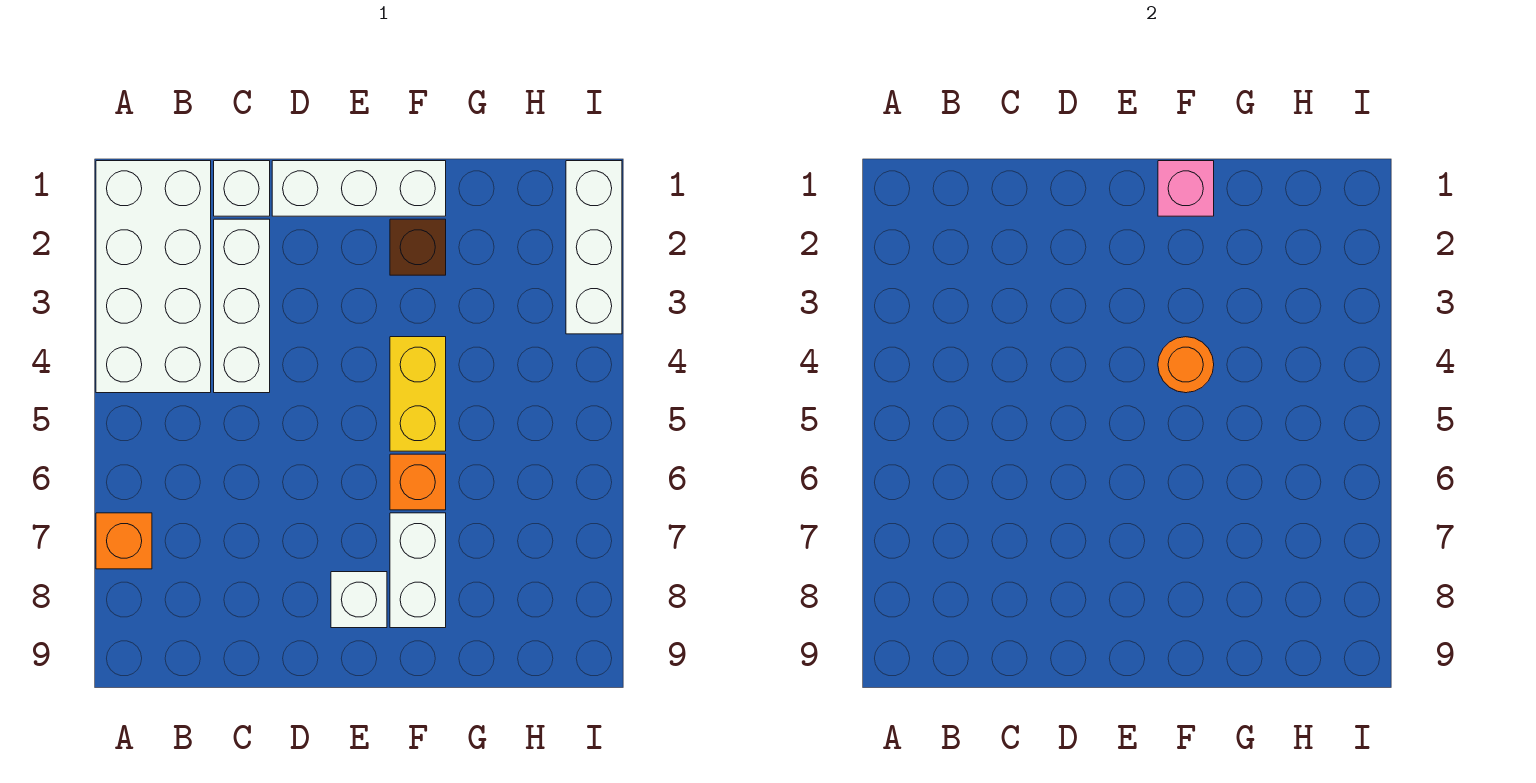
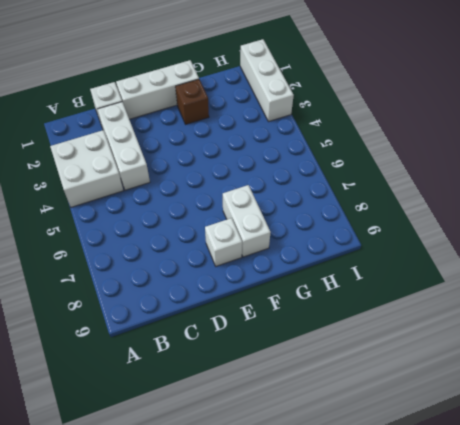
white 2x2 brick [50,130,123,207] -> white 2x4 brick [96,161,211,393]
none -> orange 1x1 brick [96,513,152,569]
none -> yellow 1x2 brick [390,337,446,451]
none -> orange 1x1 brick [390,454,446,510]

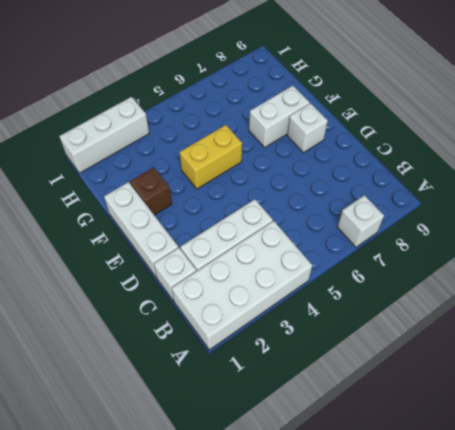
white 1x1 brick [338,195,384,247] -> orange 1x1 brick [96,513,152,569]
none -> orange 1x1 brick [390,454,446,510]
none -> pink 1x1 brick [1158,161,1214,216]
none -> orange 1x1 round brick [1158,337,1214,393]

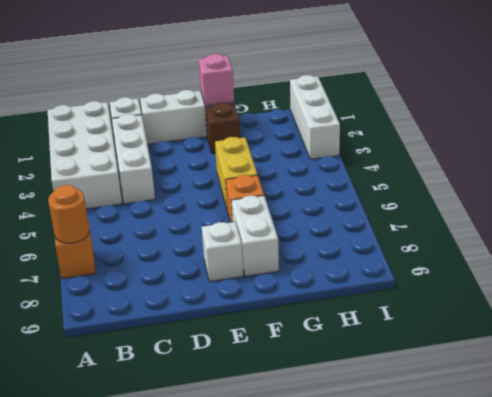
orange 1x1 round brick [48,185,89,243] -> orange 1x1 round brick moved to [1158,337,1214,393]

